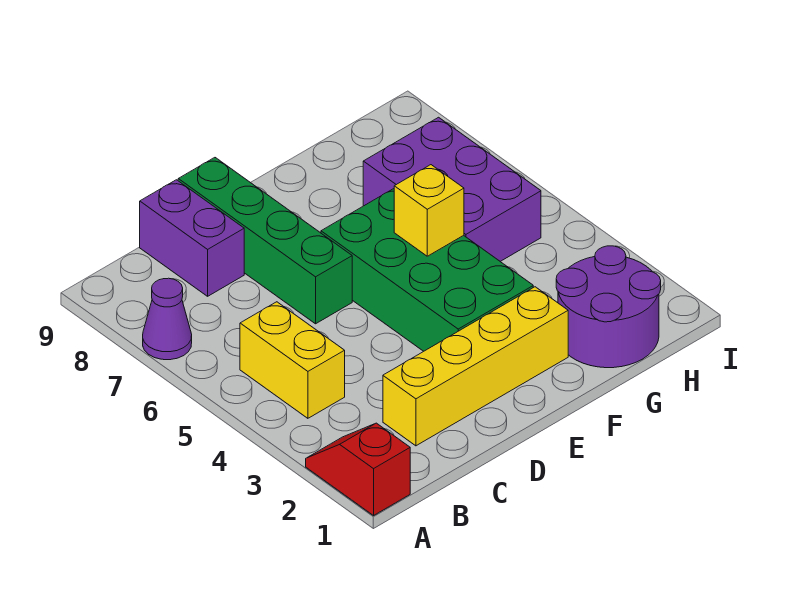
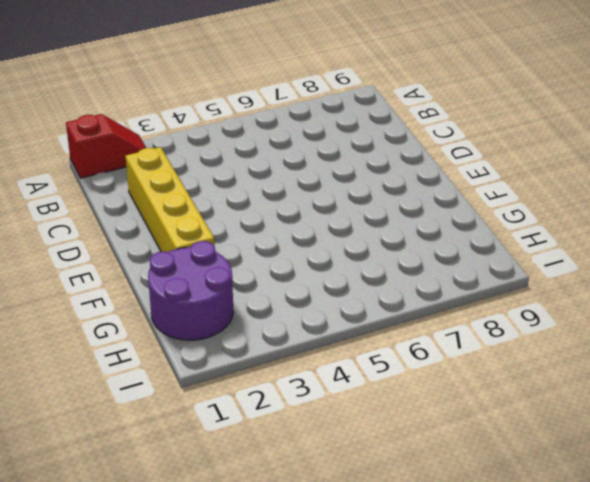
none -> purple 1x1 cone [143,278,192,360]
none -> yellow 1x2 brick [240,302,345,418]

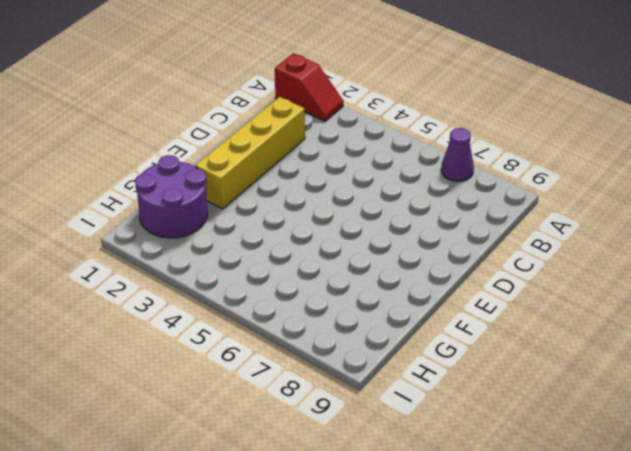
none -> yellow 1x2 brick [240,302,345,418]
none -> purple 1x2 brick [140,180,244,296]

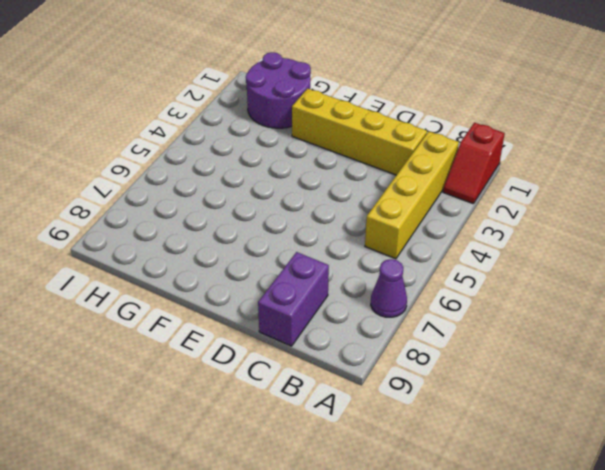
yellow 1x4 brick [365,131,459,259] -> yellow 1x2 brick [240,302,345,418]
none -> green 1x4 brick [178,158,352,324]
none -> green 2x4 brick [321,189,533,351]

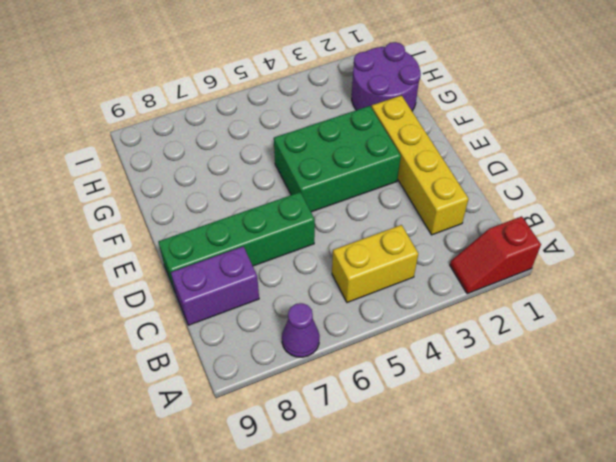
green 2x3 brick [274,106,401,212] -> green 2x4 brick [321,189,533,351]
none -> purple 2x3 brick [363,117,541,262]
none -> yellow 1x1 brick [394,165,464,256]

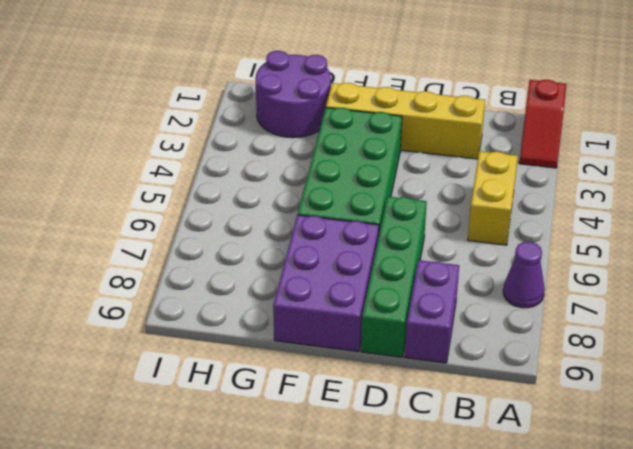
purple 2x3 brick [273,215,379,352] -> purple 2x3 brick moved to [363,117,541,262]
none -> yellow 1x1 brick [394,165,464,256]

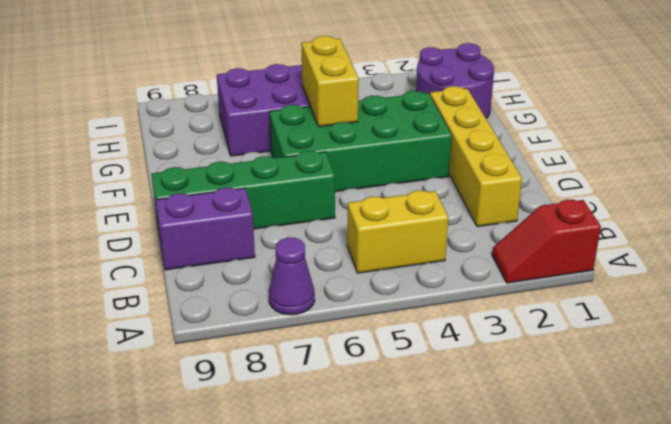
yellow 1x2 brick [301,36,359,127] -> yellow 1x1 brick [394,165,464,256]

